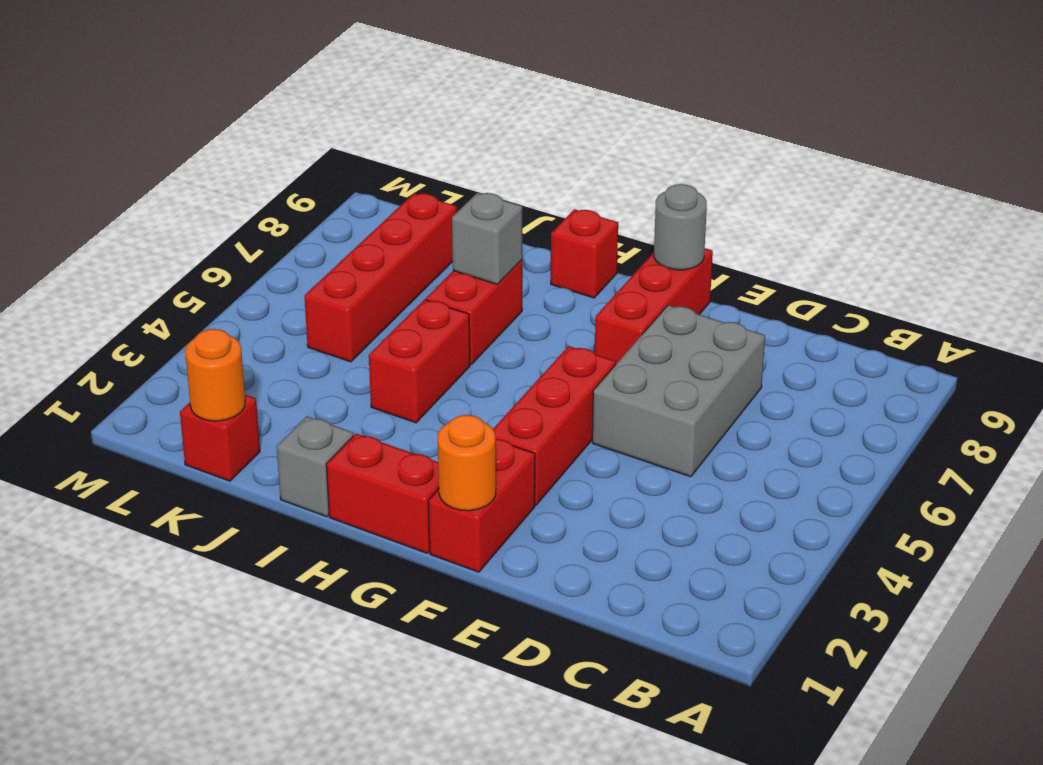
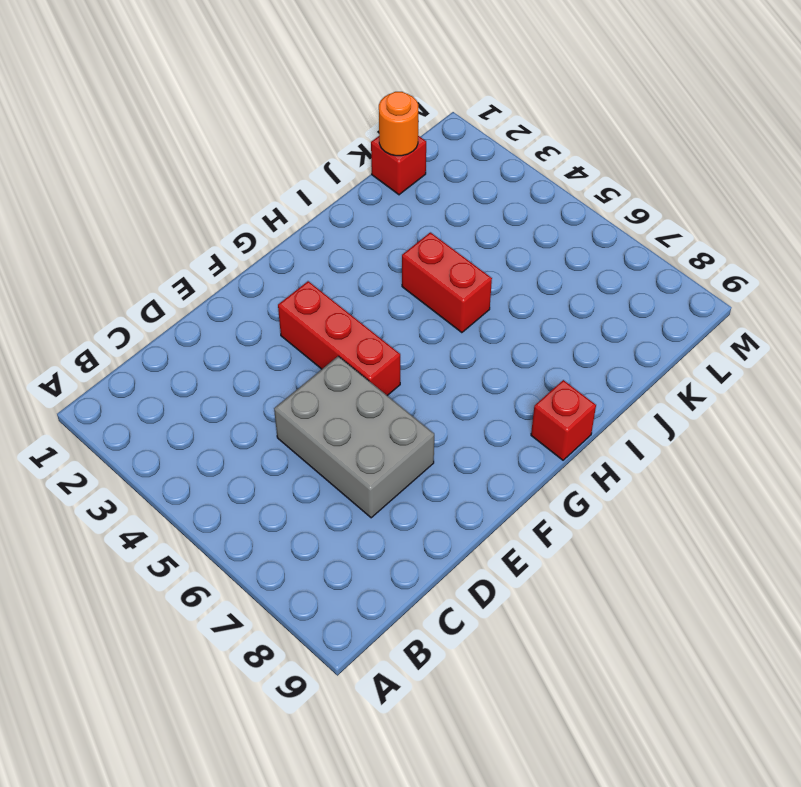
none -> red 1x2 brick [428,439,535,572]
none -> red 1x3 brick [595,248,713,364]
none -> red 1x2 brick [326,434,439,553]

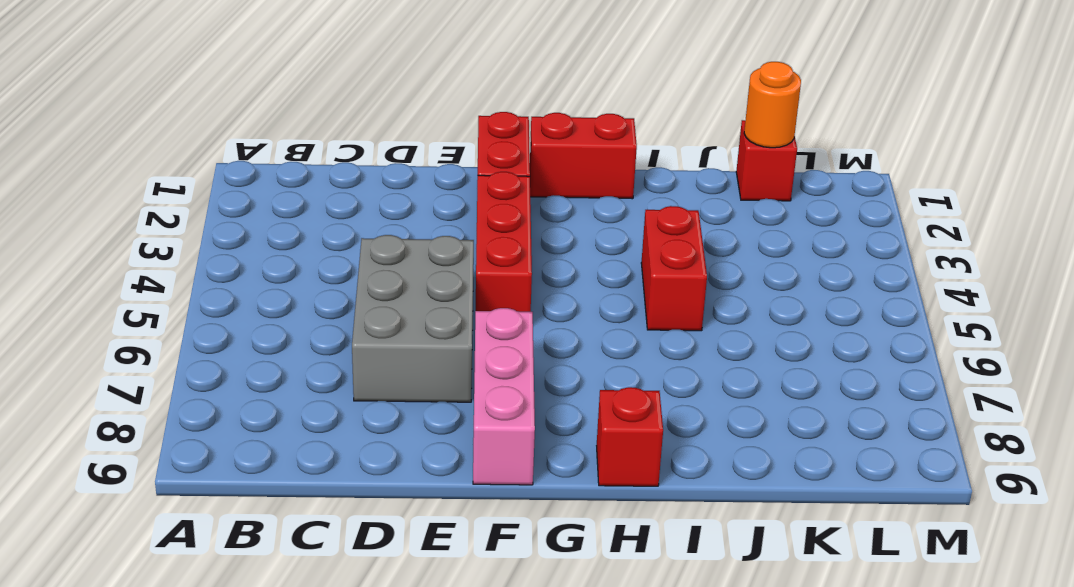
pink 1x3 brick [473,308,535,485] -> red 1x3 brick [595,248,713,364]
none -> grey 1x1 brick [277,416,354,517]
none -> red 1x2 brick [426,260,522,365]
none -> red 1x4 brick [304,193,457,362]

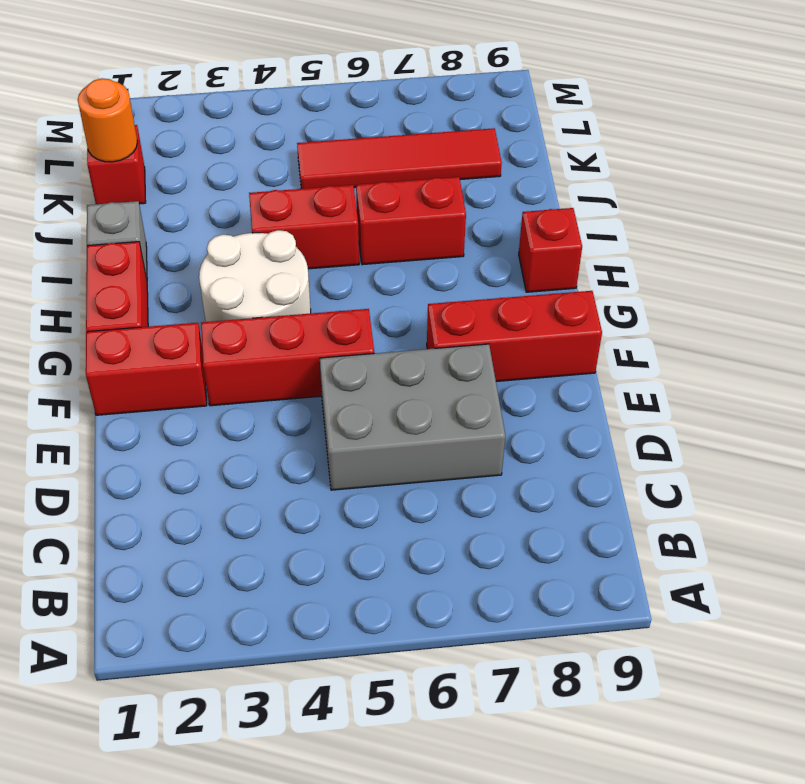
white 2x2 round brick [199,230,311,322] -> none
red 1x4 tile [297,128,502,189] -> red 1x4 brick [304,193,457,362]
none -> orange 1x1 round brick [438,415,496,511]
none -> grey 1x1 round brick [654,184,707,270]
none -> grey 1x1 brick [452,193,522,285]

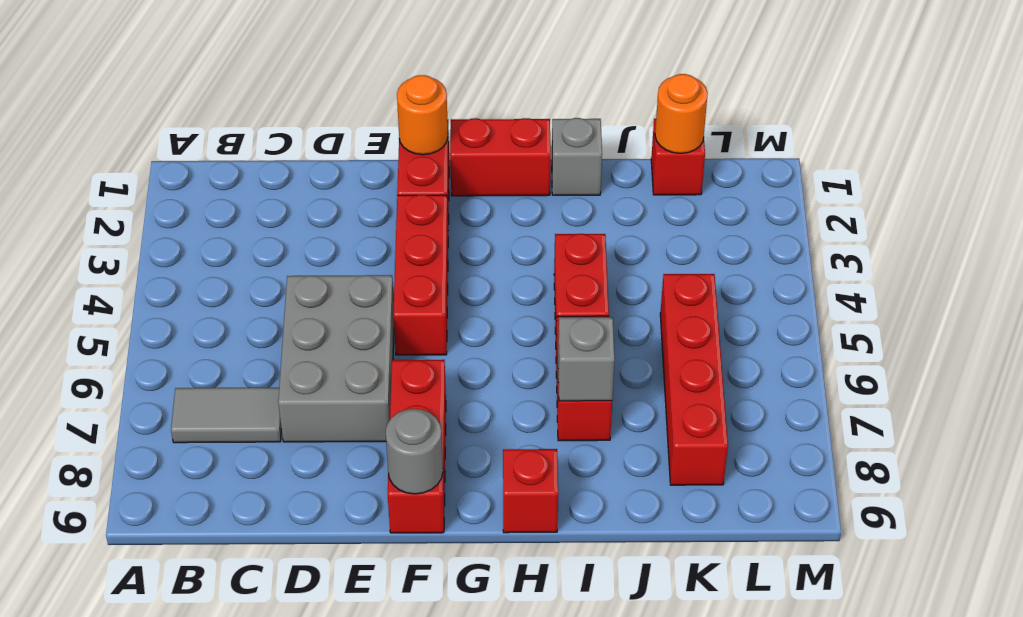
grey 1x2 tile [171,388,281,443] -> none

